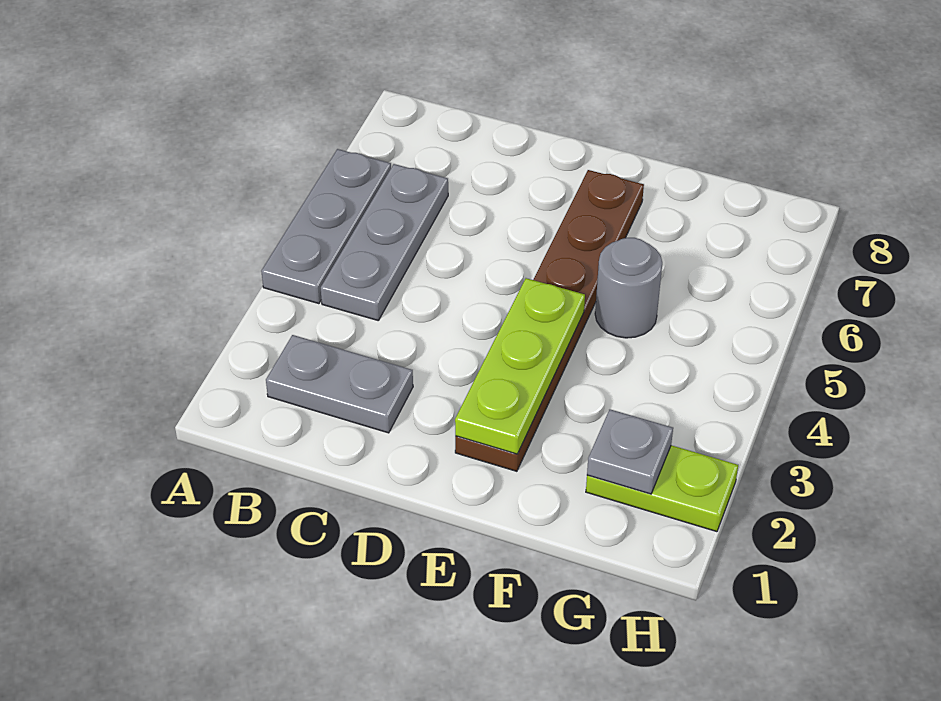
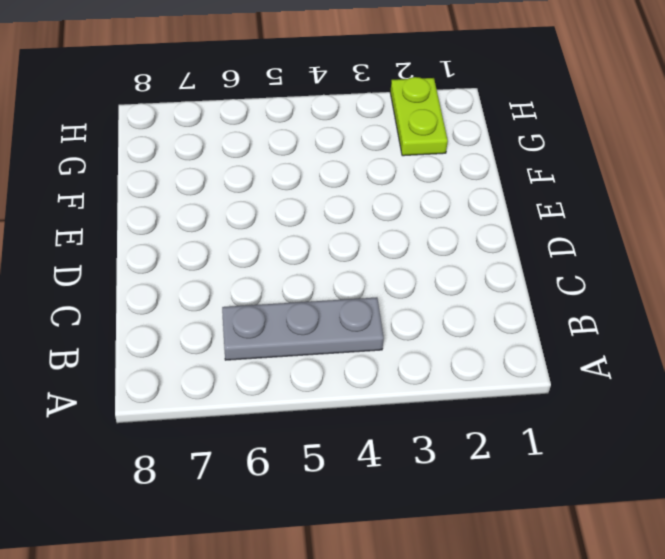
none -> grey 1x3 plate [261,149,391,304]
none -> grey 1x2 plate [266,335,413,433]

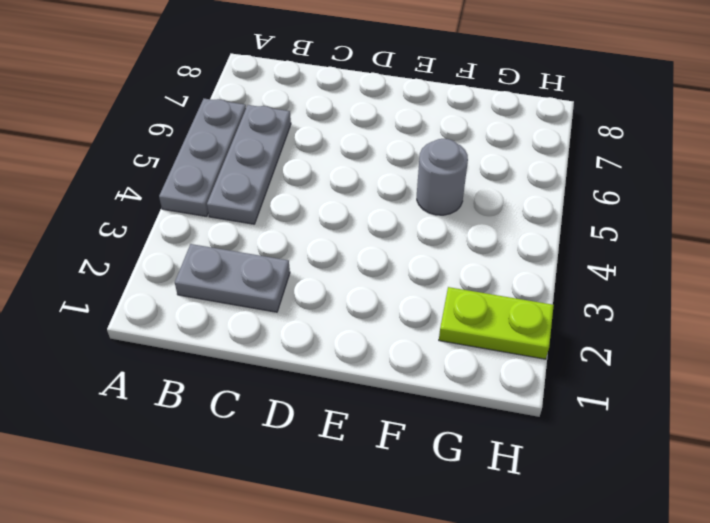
none -> brown 1x6 plate [455,170,644,471]
none -> lime 1x3 plate [455,278,585,454]

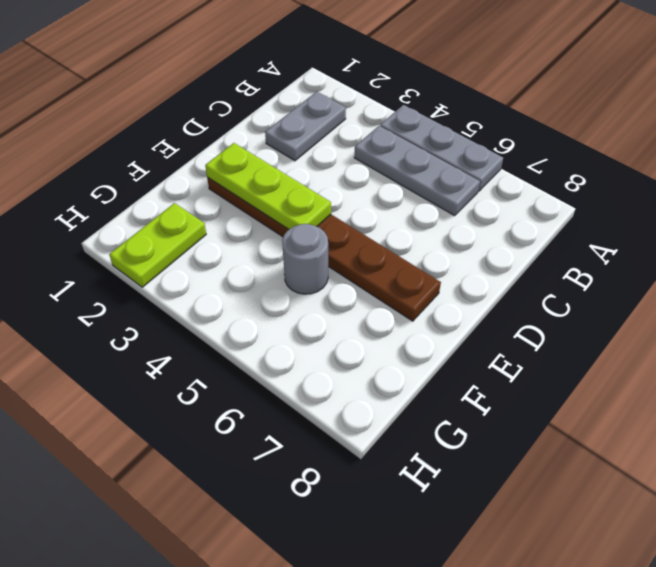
none -> grey 1x1 plate [587,409,673,494]

